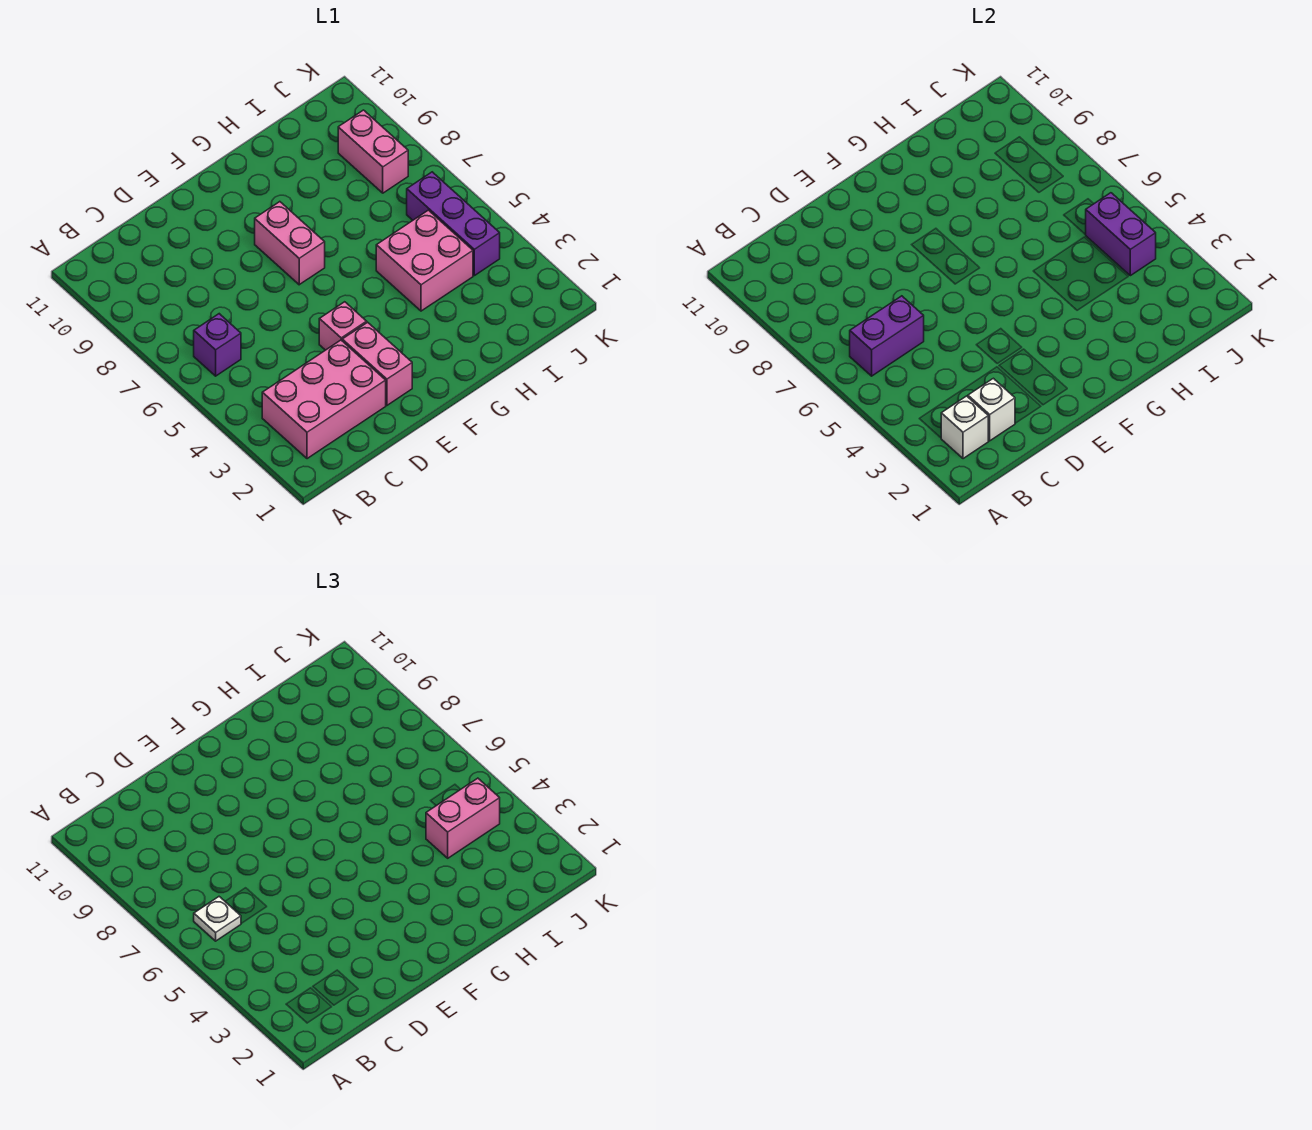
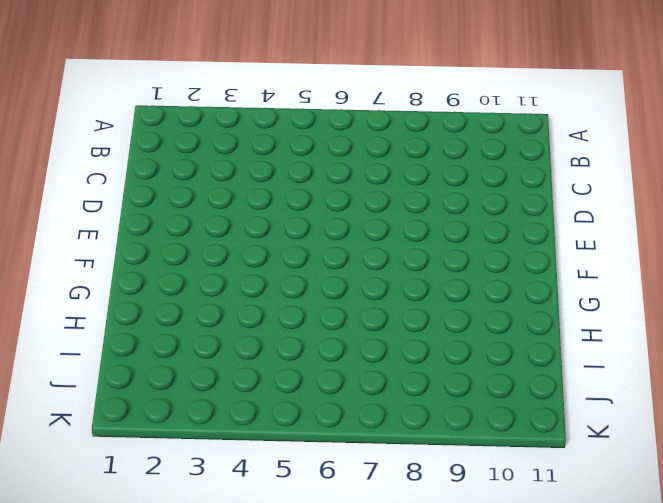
none -> pink 2x3 brick [262,340,386,459]
none -> purple 1x1 brick [194,314,241,376]
none -> pink 1x2 brick [342,322,412,405]

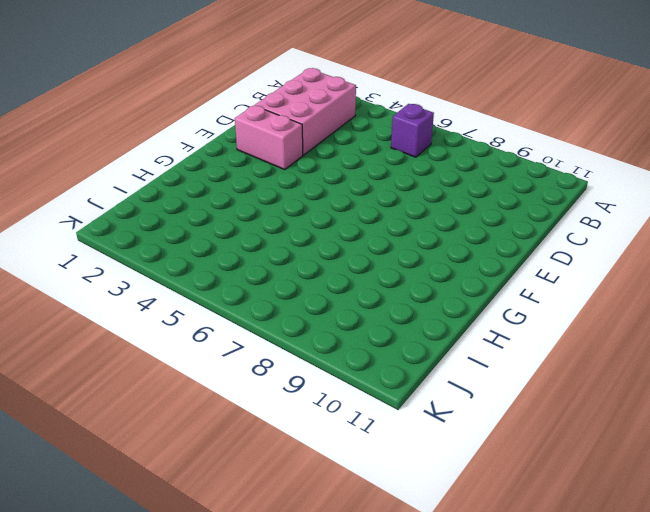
none -> pink 1x1 brick [319,302,367,350]
none -> pink 1x2 brick [255,202,325,285]
none -> pink 2x2 brick [376,210,473,311]

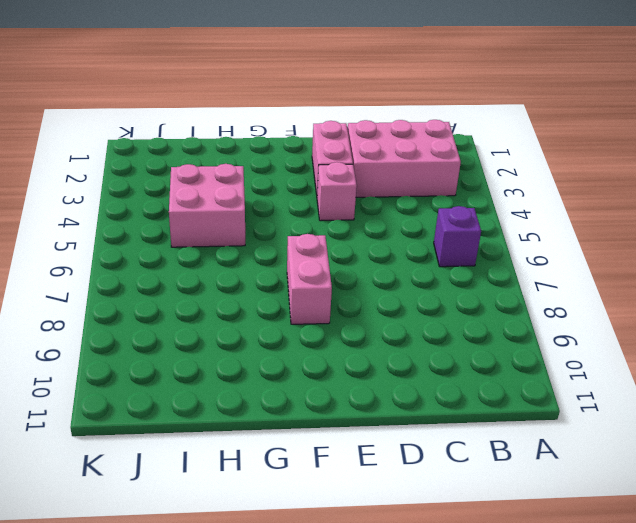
none -> purple 1x3 brick [407,172,500,276]
none -> pink 1x2 brick [338,110,408,193]
none -> white 1x1 brick [941,396,988,459]

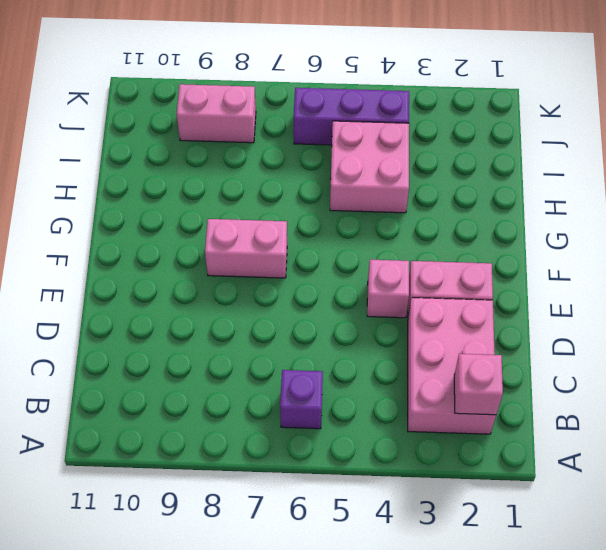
pink 1x1 brick [454,354,503,415] -> white 1x1 brick [941,396,988,459]
none -> purple 1x2 brick [850,296,924,376]
none -> white 1x1 brick [968,378,1015,441]
none -> purple 1x2 brick [1086,193,1156,276]

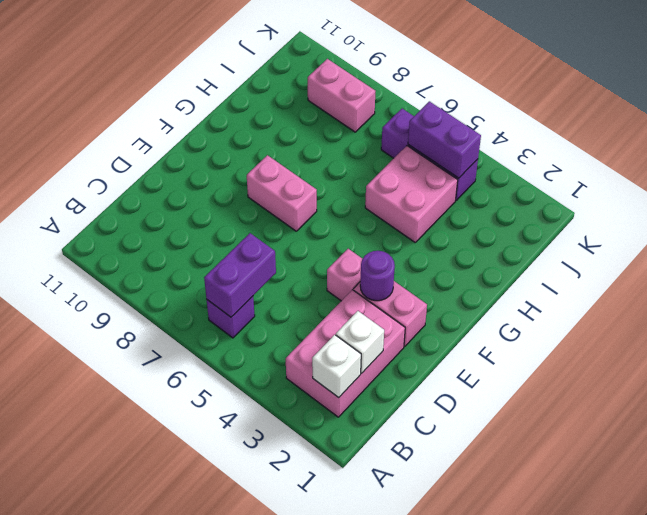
purple 1x1 round brick [360,251,395,301] -> none
none -> white 1x1 plate [194,897,241,941]
none -> pink 1x2 brick [426,778,500,858]

